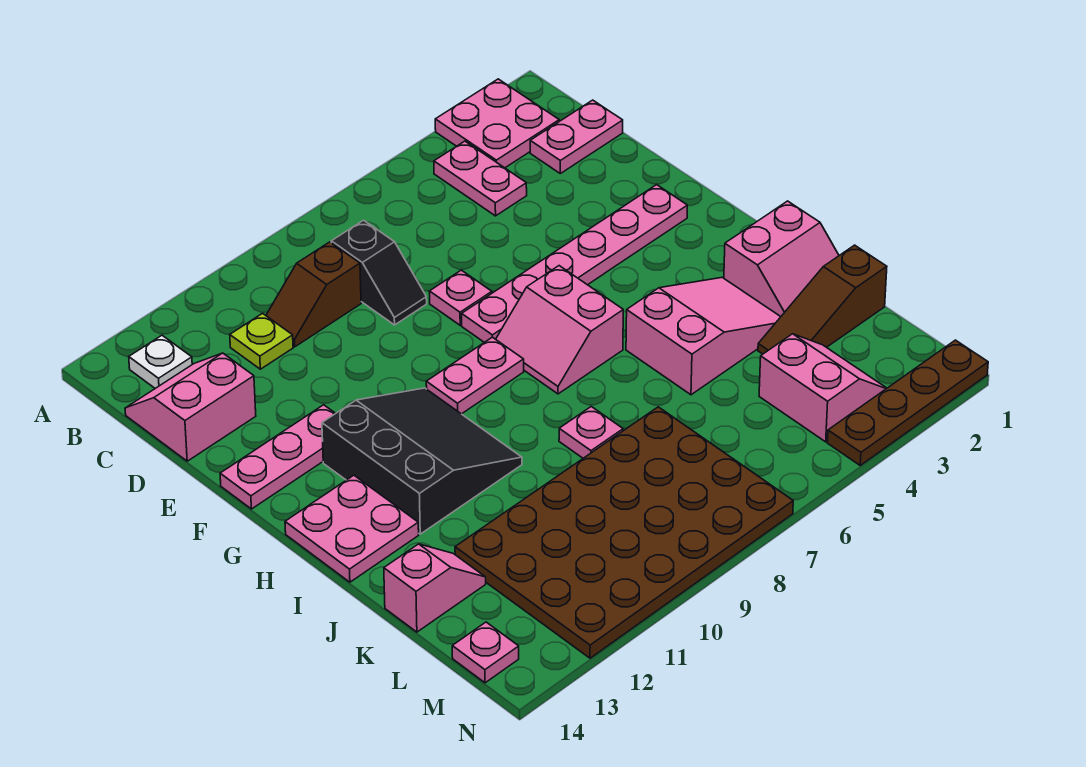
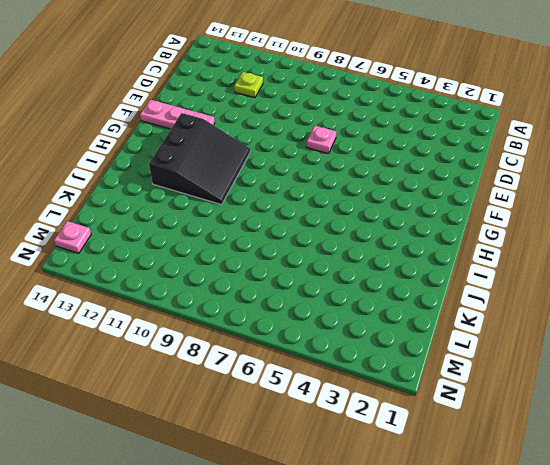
none -> pink 2x2 plate [435,79,559,168]
none -> pink 1x2 plate [434,141,527,216]
none -> white 1x1 plate [129,335,192,388]

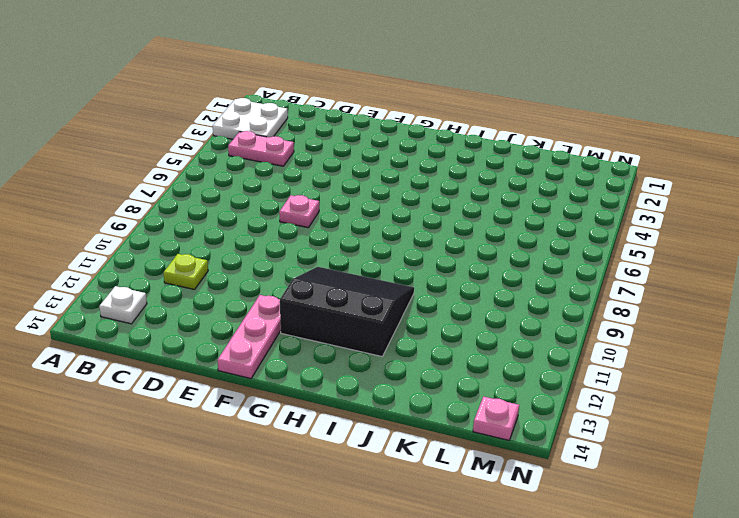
white 2x2 plate [213,98,288,139] -> pink 2x2 plate [435,79,559,168]
none -> pink 1x2 plate [530,100,623,173]
none -> black 1x2 slope [331,220,427,325]
none -> brown 1x2 slope [266,242,361,347]

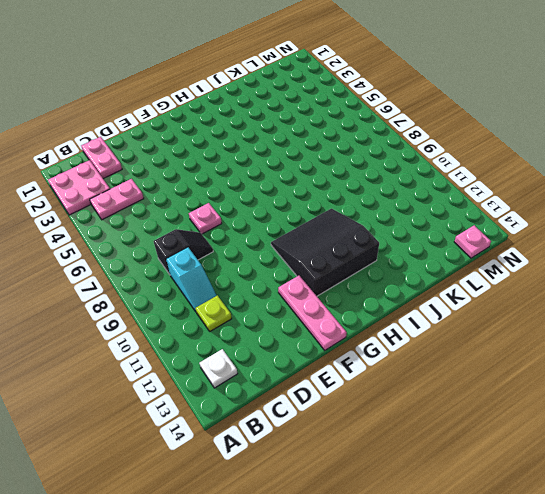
cyan 1x2 slope [166,247,217,312] -> brown 1x2 slope [266,242,361,347]
none -> pink 2x2 slope [125,353,256,461]
none -> pink 1x6 plate [462,185,687,342]
none -> pink 2x2 slope [496,266,623,394]

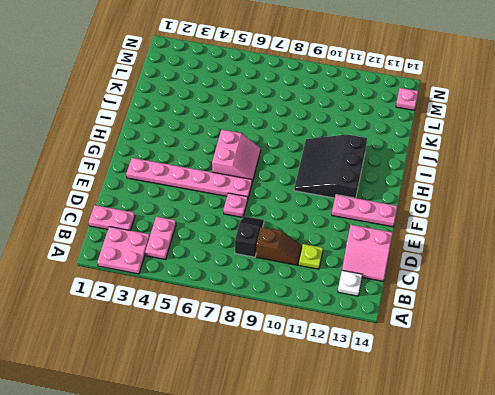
none -> pink 1x2 plate [426,337,524,414]
none -> pink 2x2 plate [285,475,419,582]
none -> pink 2x2 slope [724,201,839,317]

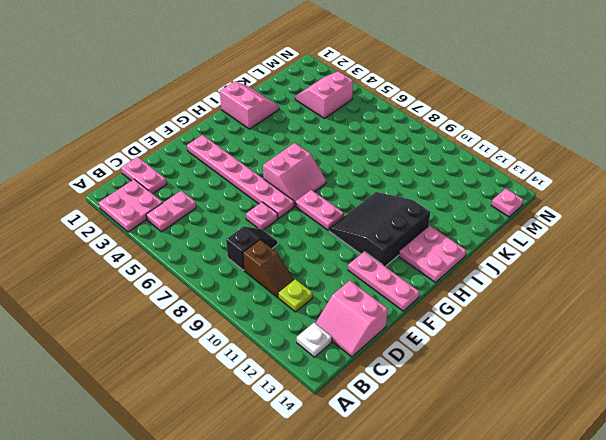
none -> pink 2x3 slope [626,277,780,395]
none -> pink 1x1 plate [559,407,623,458]
none -> brown 1x3 slope [758,245,887,354]

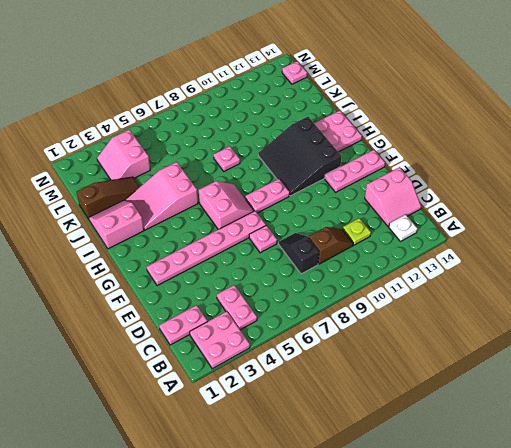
none -> brown 4x6 plate [455,407,793,658]
none -> pink 1x2 slope [384,544,486,632]
none -> brown 1x4 plate [827,340,988,465]

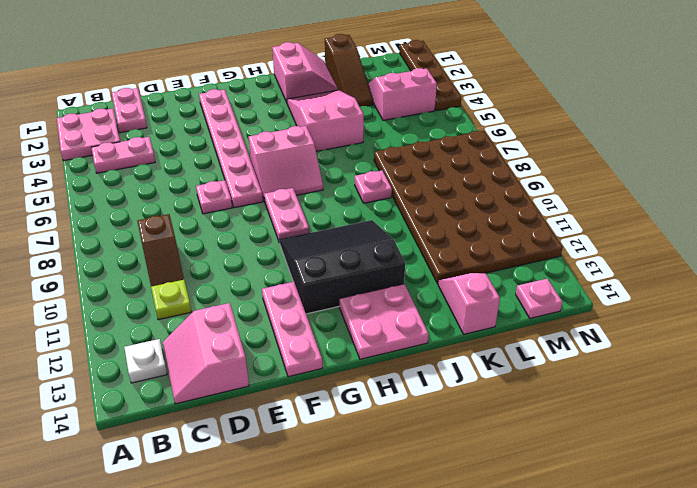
none -> black 1x2 slope [331,220,427,325]

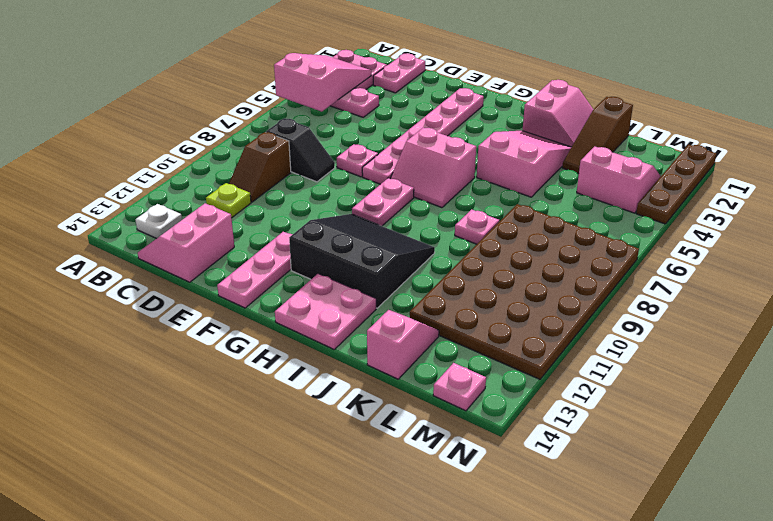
pink 2x3 slope [274,53,371,111] -> none

